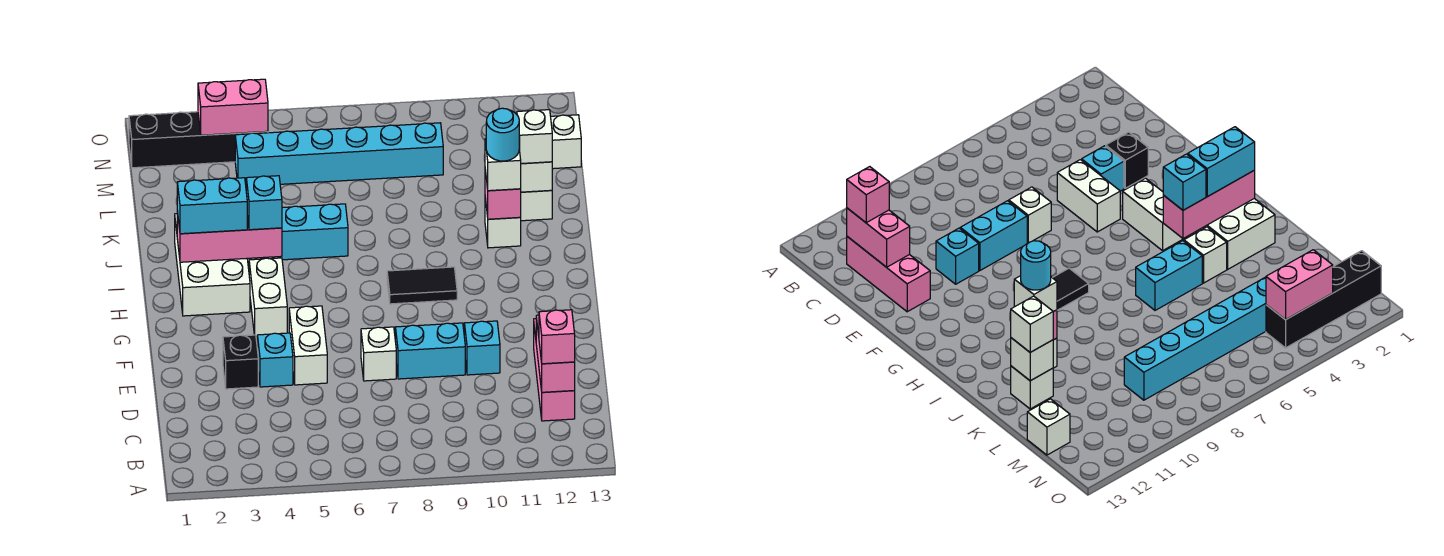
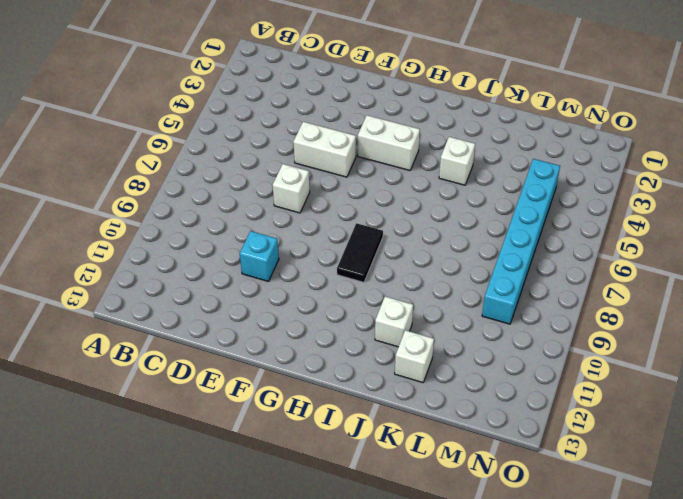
none -> pink 1x3 brick [534,319,575,421]
none -> black 1x1 brick [223,335,258,389]
none -> cyan 1x1 brick [257,333,293,387]

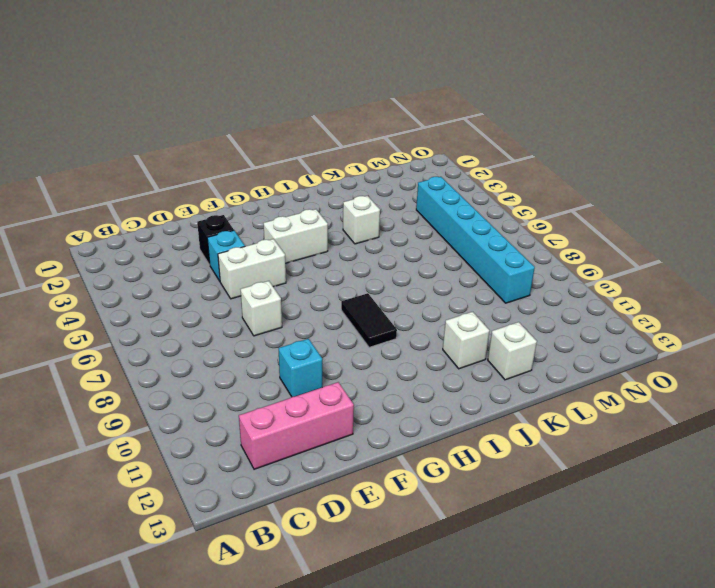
none -> cyan 1x2 brick [395,323,465,379]
none -> white 2x3 brick [175,214,250,316]
none -> cyan 1x2 brick [281,204,348,260]

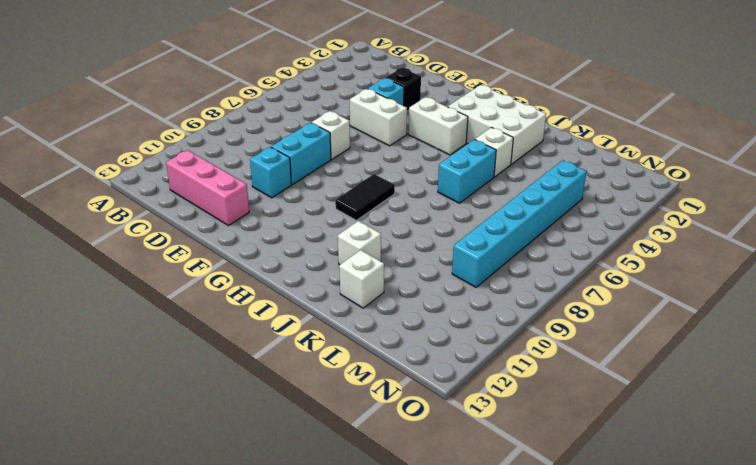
none -> white 1x1 brick [551,115,581,169]
none -> black 1x4 brick [129,112,268,168]
none -> pink 1x2 brick [536,315,575,392]

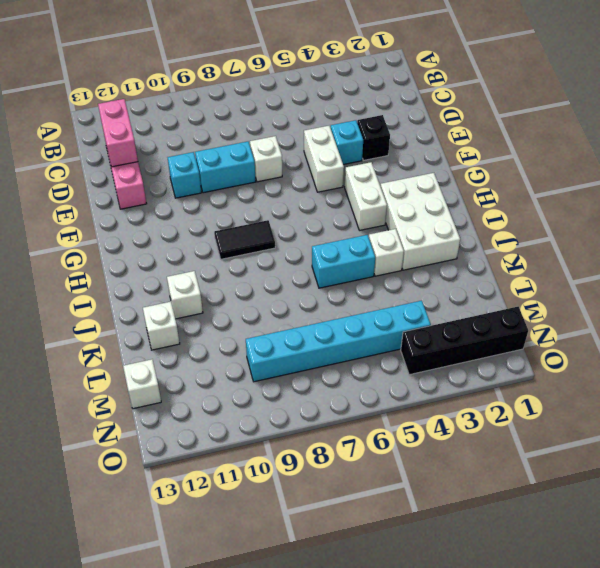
none -> pink 1x3 brick [177,211,282,262]
none -> pink 1x1 brick [485,170,521,219]
none -> white 1x1 brick [521,162,552,192]

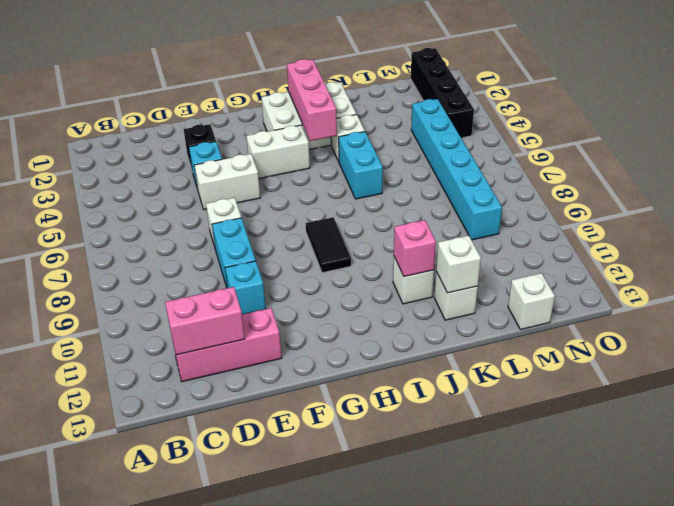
none -> pink 1x2 brick [198,79,268,135]
none -> pink 1x1 brick [539,310,575,364]
none -> cyan 1x2 brick [177,178,247,234]

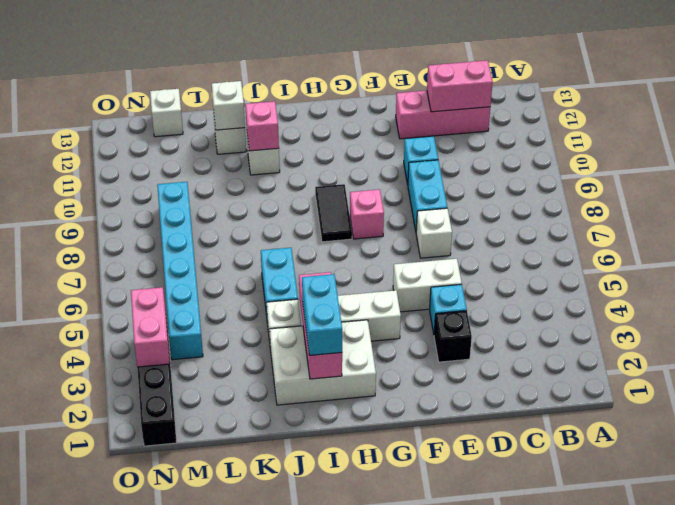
pink 1x1 brick [350,189,384,239] -> pink 1x1 brick moved to [539,310,575,364]
none -> cyan 1x1 brick [246,176,282,230]
none -> white 1x1 brick [485,139,521,191]
none -> white 1x1 brick [517,110,552,164]

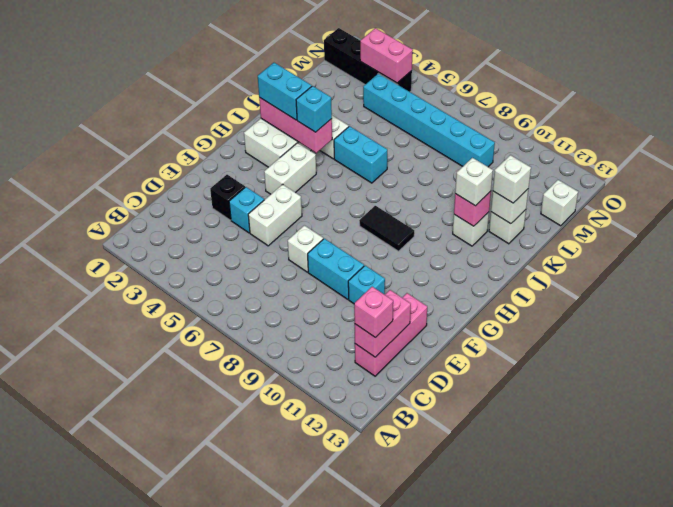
none -> cyan 1x1 round brick [486,108,519,161]

